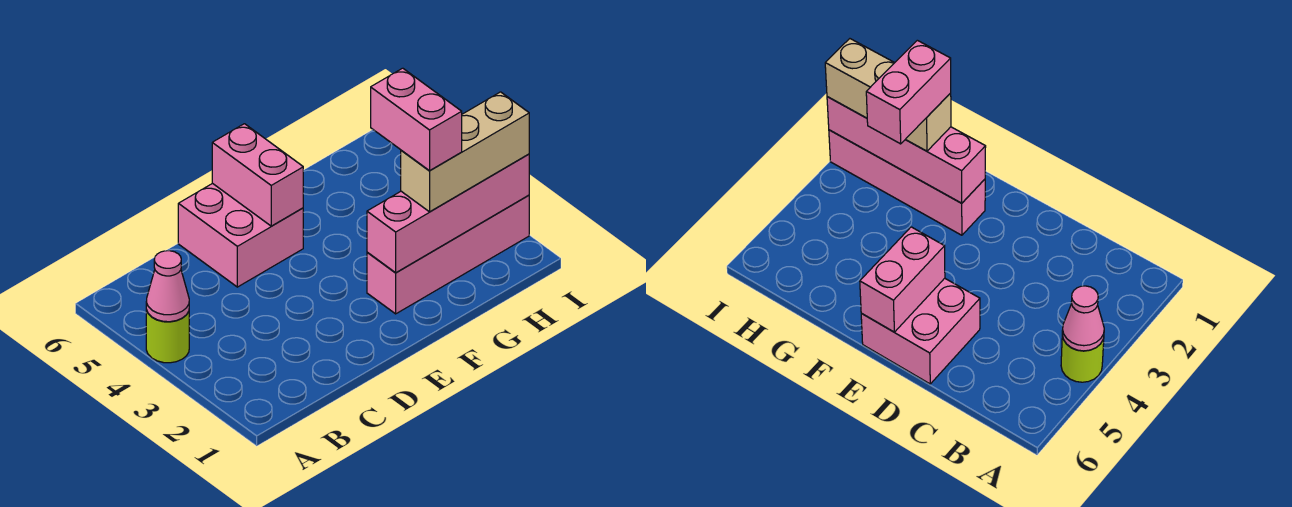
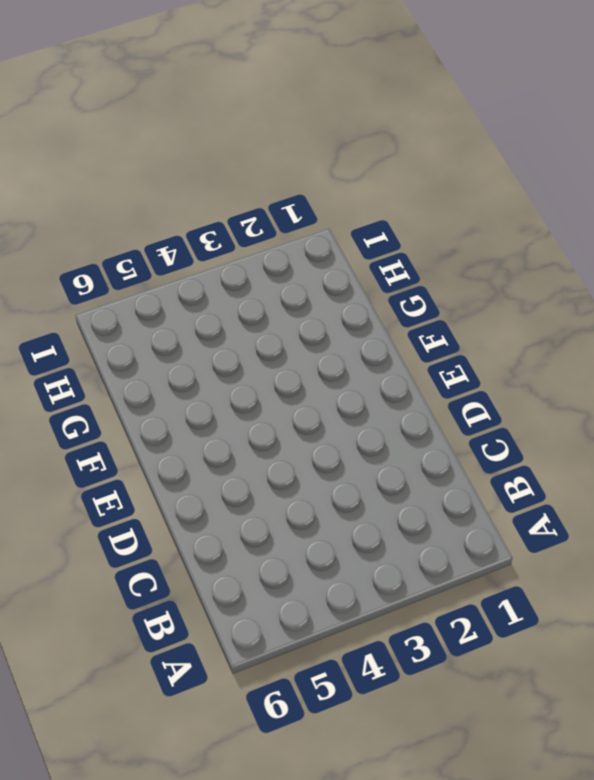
none -> lime 1x1 round brick [146,310,189,363]
none -> pink 2x2 brick [178,183,303,287]

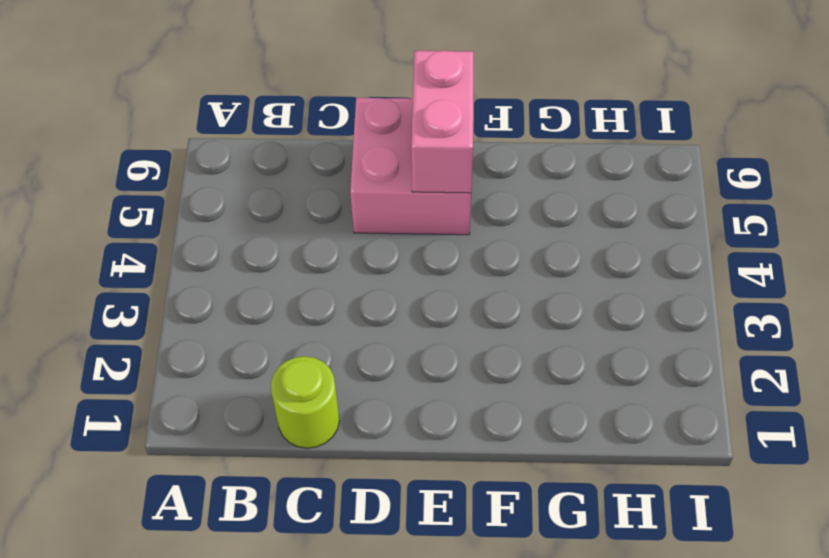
lime 1x1 round brick [271,356,339,448] -> lime 1x1 round brick moved to [146,310,189,363]
none -> pink 1x4 brick [367,195,529,314]
none -> pink 1x1 cone [146,251,189,322]

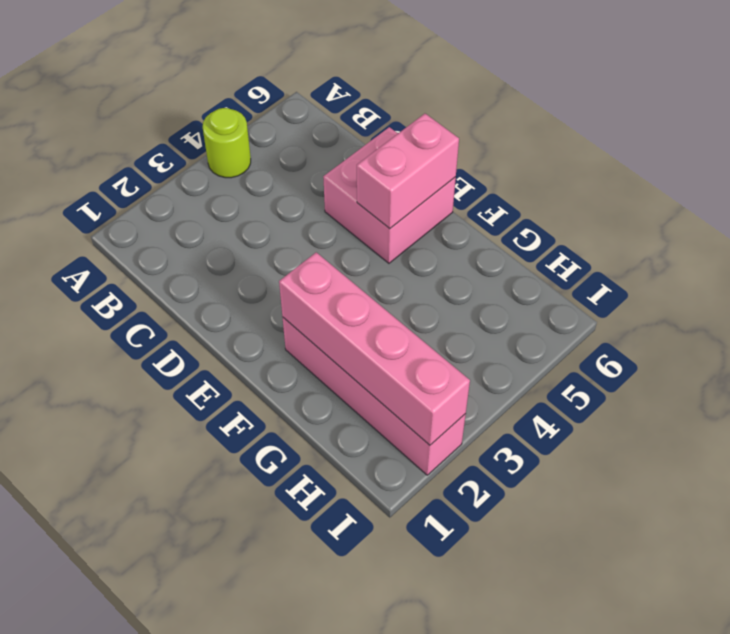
none -> pink 1x1 cone [146,251,189,322]
none -> tan 1x3 brick [401,92,529,212]

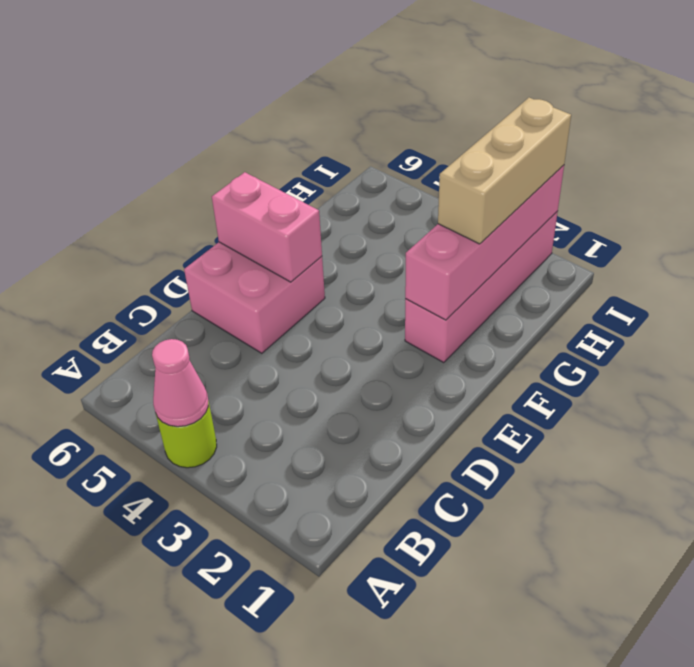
none -> pink 1x2 brick [371,68,462,171]

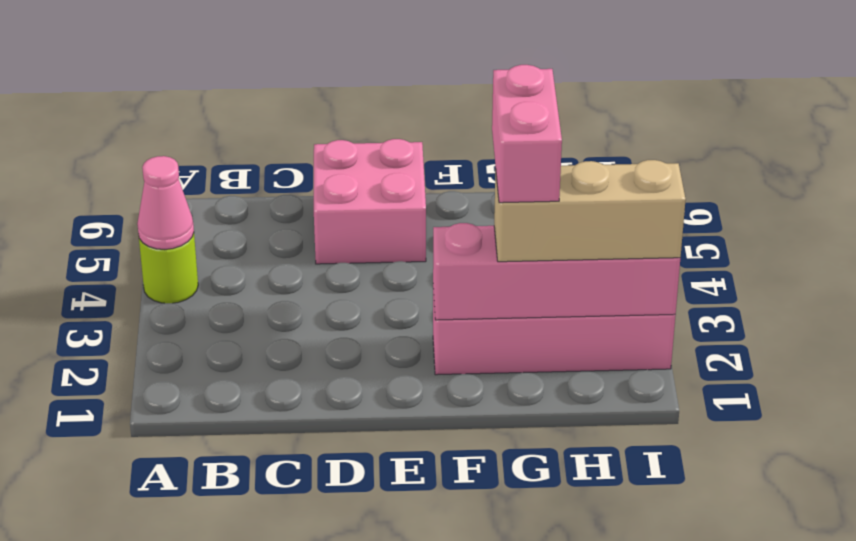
none -> pink 1x2 brick [212,124,303,226]

